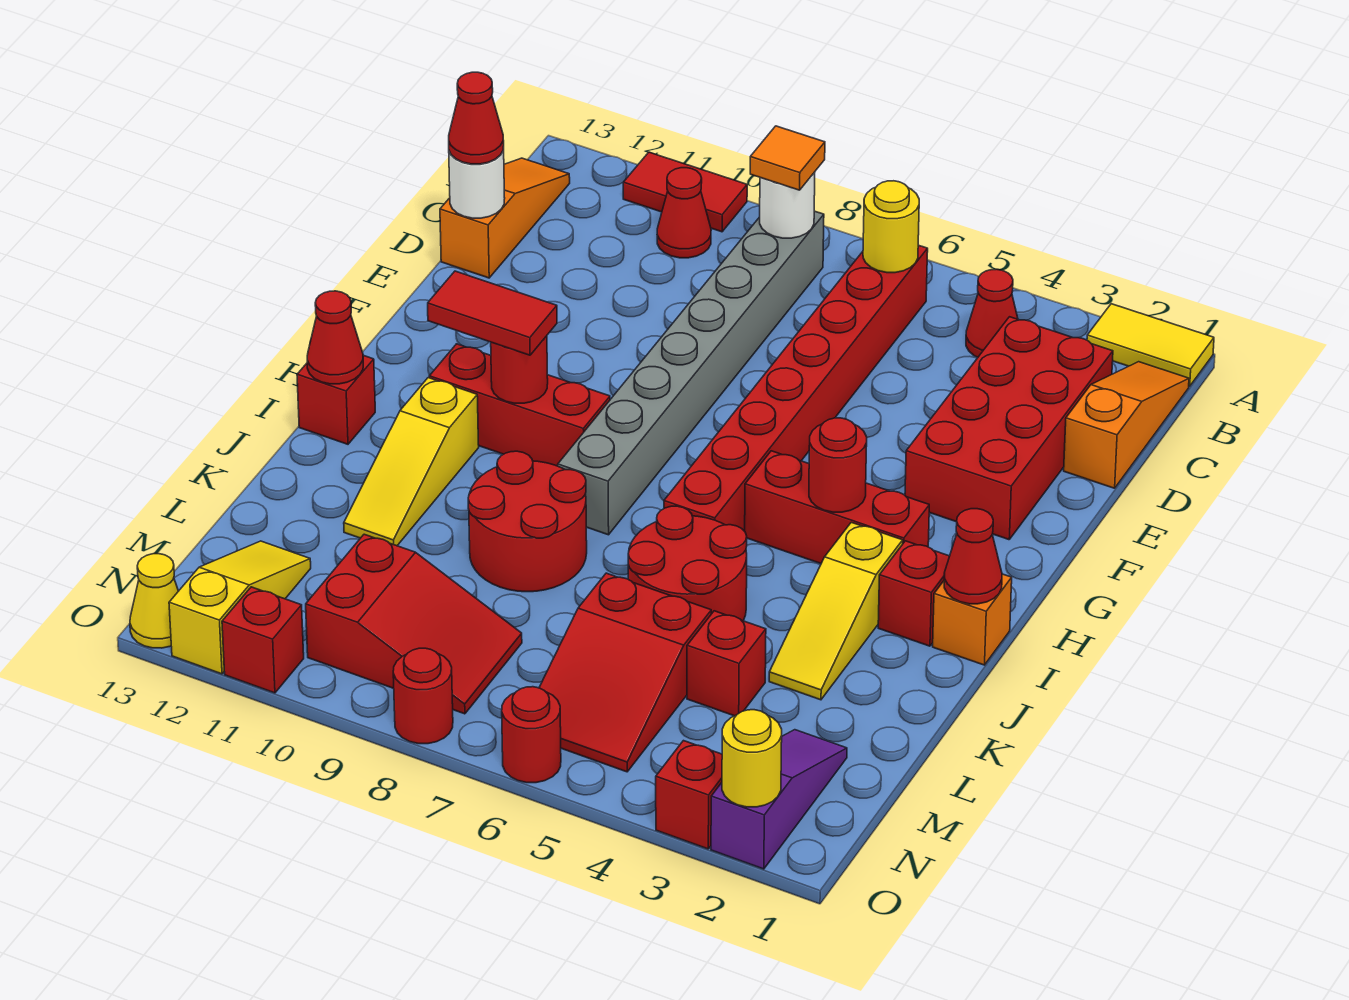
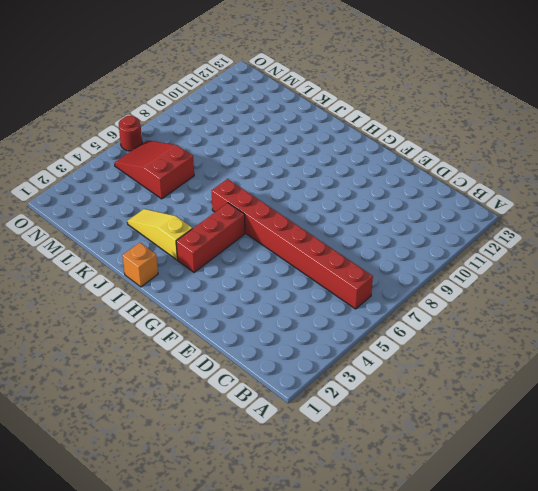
none -> yellow 1x2 tile [1087,304,1214,386]
none -> red 1x2 tile [623,152,747,232]
none -> orange 1x3 slope [1064,362,1189,488]
none -> red 1x1 cone [966,270,1018,357]

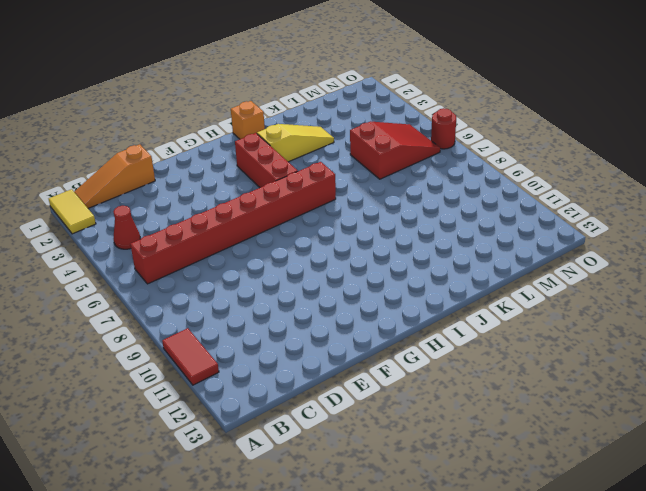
none -> grey 1x8 brick [558,211,824,535]
none -> red 1x1 cone [657,168,711,258]
none -> orange 1x3 slope [440,158,570,278]
none -> red 2x4 brick [905,317,1113,540]

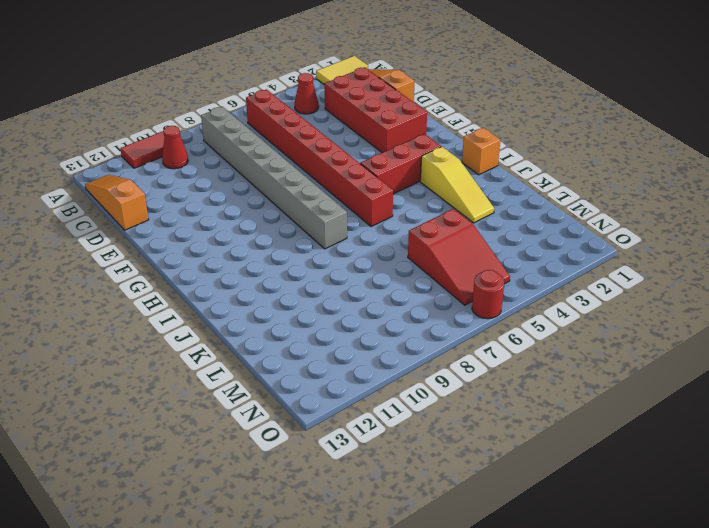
none -> red 1x3 brick [429,344,610,466]
none -> red 1x1 brick [878,541,950,646]
none -> yellow 1x3 slope [344,378,479,546]
none -> red 1x1 brick [297,355,375,444]

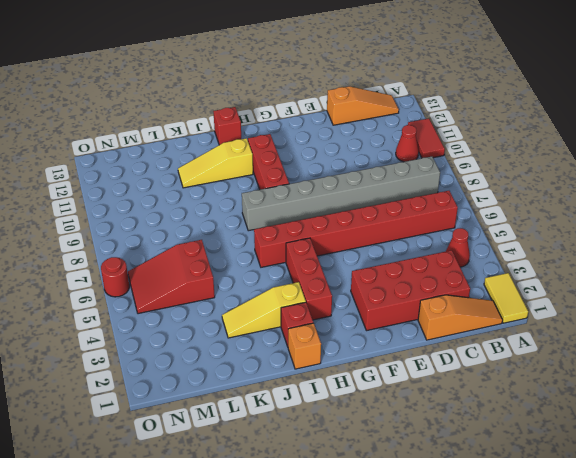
none -> red 2x2 round brick [628,506,747,621]
none -> red 2x2 round brick [468,451,587,592]
none -> red 1x1 brick [687,611,766,716]
none -> purple 1x3 slope [711,730,847,869]

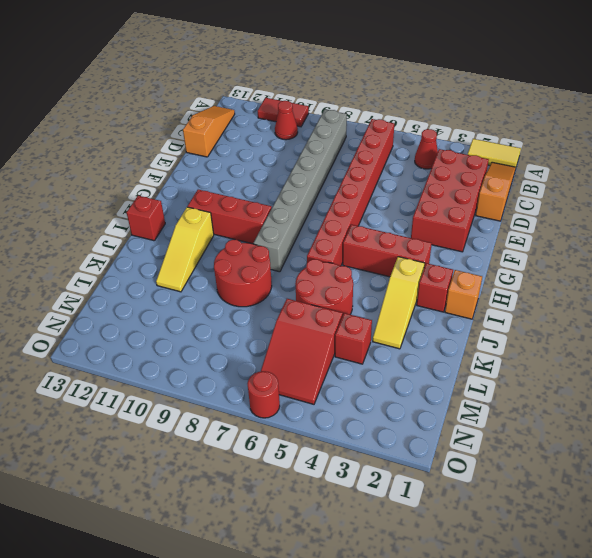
none -> purple 1x3 slope [711,730,847,869]
none -> red 2x3 slope [306,534,522,714]
none -> yellow 1x3 slope [169,541,311,674]
none -> red 1x1 brick [656,741,722,849]

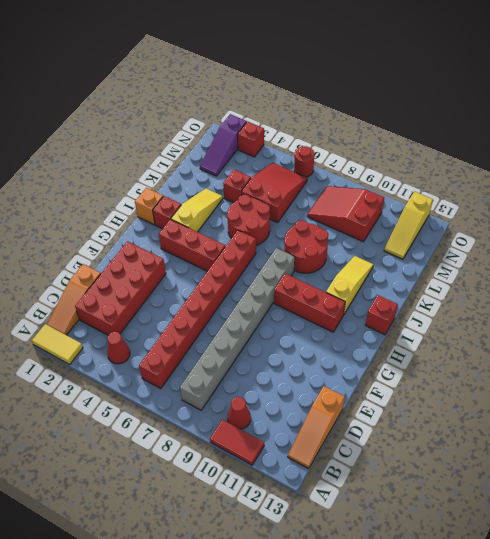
none -> red 1x1 round brick [393,648,453,744]
none -> red 1x1 brick [222,587,304,693]
none -> yellow 1x1 cone [130,554,178,648]
none -> yellow 1x1 round brick [863,181,919,273]

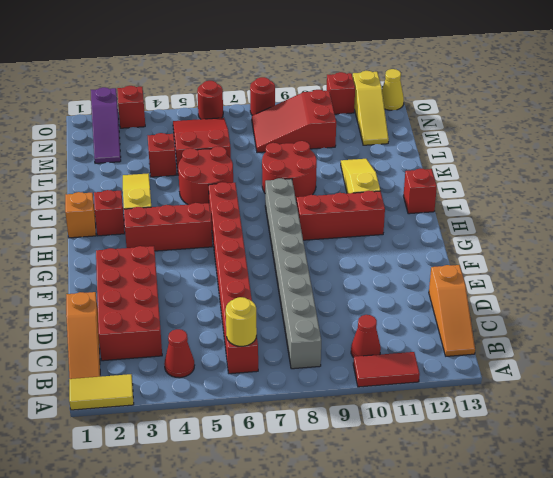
none -> white 1x1 round brick [760,172,815,238]
none -> white 1x1 round brick [449,147,505,218]
none -> red 1x1 round brick [809,418,867,512]
none -> red 1x1 round brick [491,336,548,403]

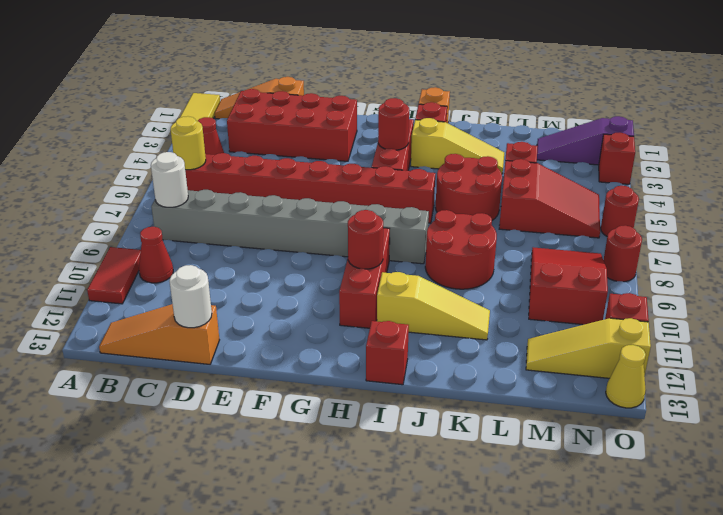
none -> red 1x1 cone [944,509,1002,604]
none -> red 1x1 cone [307,291,363,384]
none -> yellow 1x1 round brick [722,710,782,807]
none -> orange 1x1 tile [750,126,825,190]

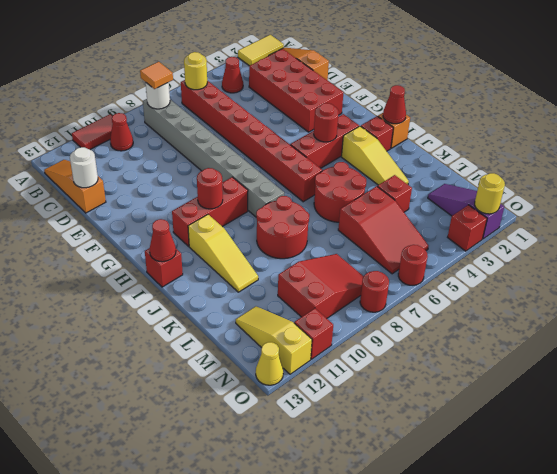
none -> red 1x1 cone [449,72,504,164]
none -> red 1x2 tile [428,271,557,355]

